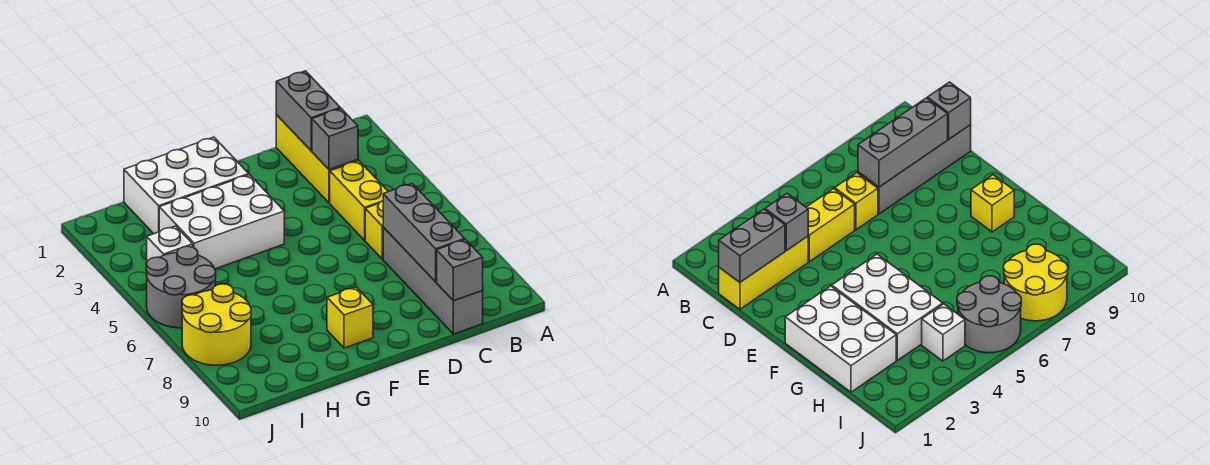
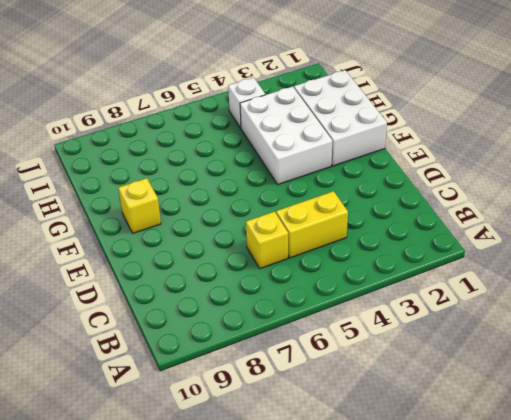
none -> yellow 1x3 brick [276,115,358,203]
none -> grey 1x4 brick [383,227,483,334]
none -> grey 2x2 round brick [146,246,216,328]

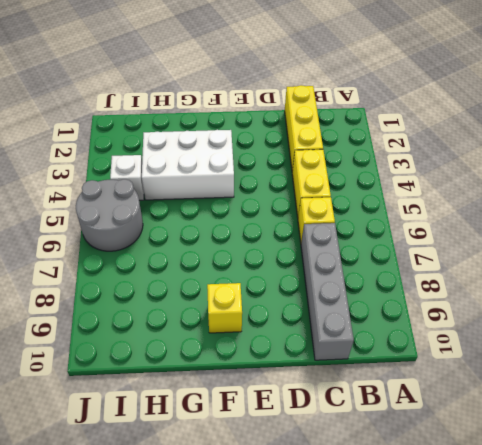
none -> white 2x3 brick [124,137,249,234]
none -> yellow 2x2 round brick [182,284,251,365]
none -> grey 1x2 brick [276,71,340,151]

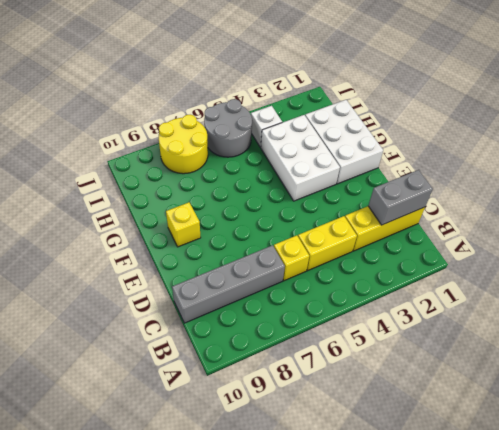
none -> grey 1x1 brick [312,108,358,170]
none -> grey 1x3 brick [383,183,465,282]
none -> grey 1x1 brick [437,240,483,301]

